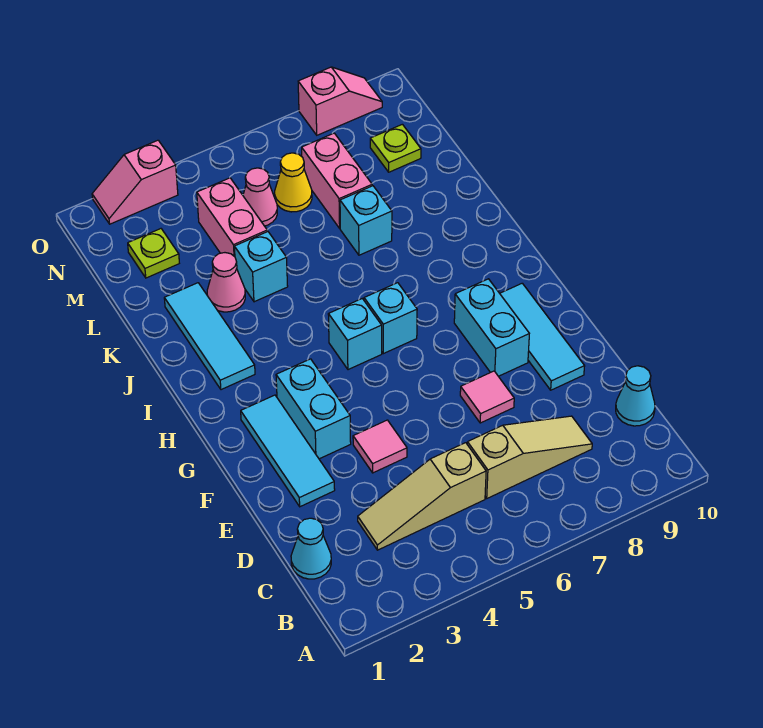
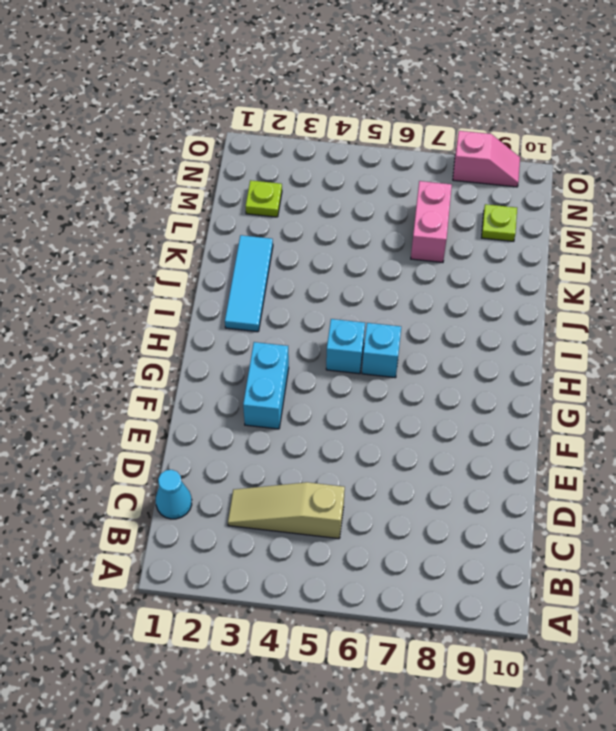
none -> tan 1x3 slope [467,416,592,498]
none -> cyan 1x1 cone [616,366,655,426]
none -> cyan 1x3 tile [241,395,335,507]

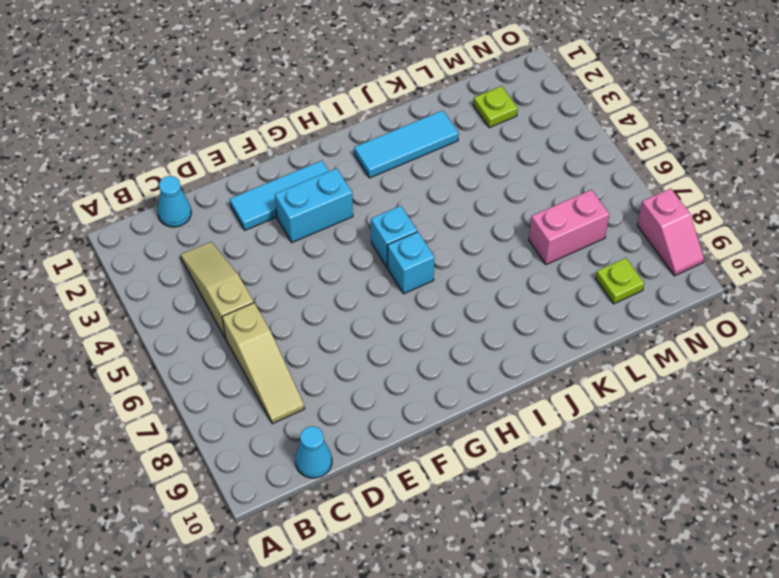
none -> pink 1x1 tile [353,420,407,473]
none -> pink 1x1 tile [460,371,514,423]
none -> cyan 1x3 tile [500,283,585,390]

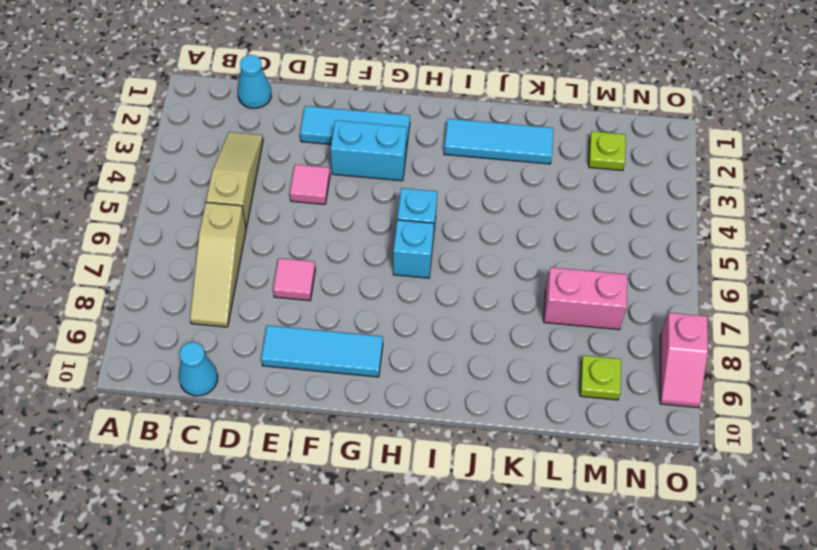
none -> cyan 1x2 brick [454,279,529,376]
none -> pink 1x1 cone [207,253,245,312]
none -> cyan 1x1 brick [234,231,288,302]

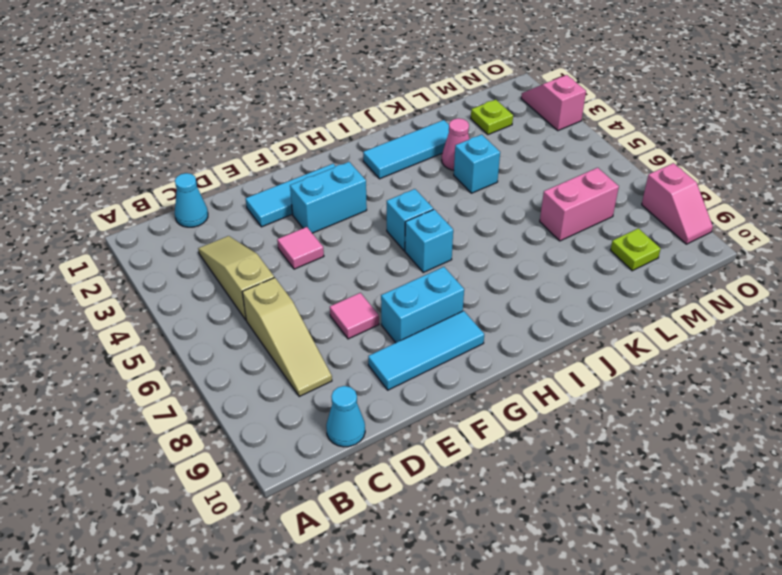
none -> cyan 1x1 brick [340,186,392,255]
none -> pink 1x2 brick [197,178,267,257]
none -> pink 1x1 cone [243,168,277,226]

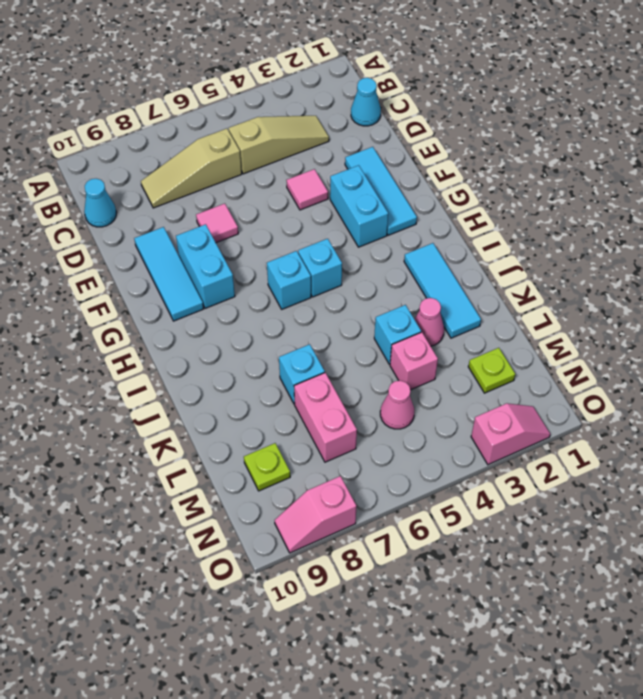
pink 1x1 brick [390,332,438,390] -> pink 1x2 brick [197,178,267,257]
none -> yellow 1x1 cone [275,153,312,212]

